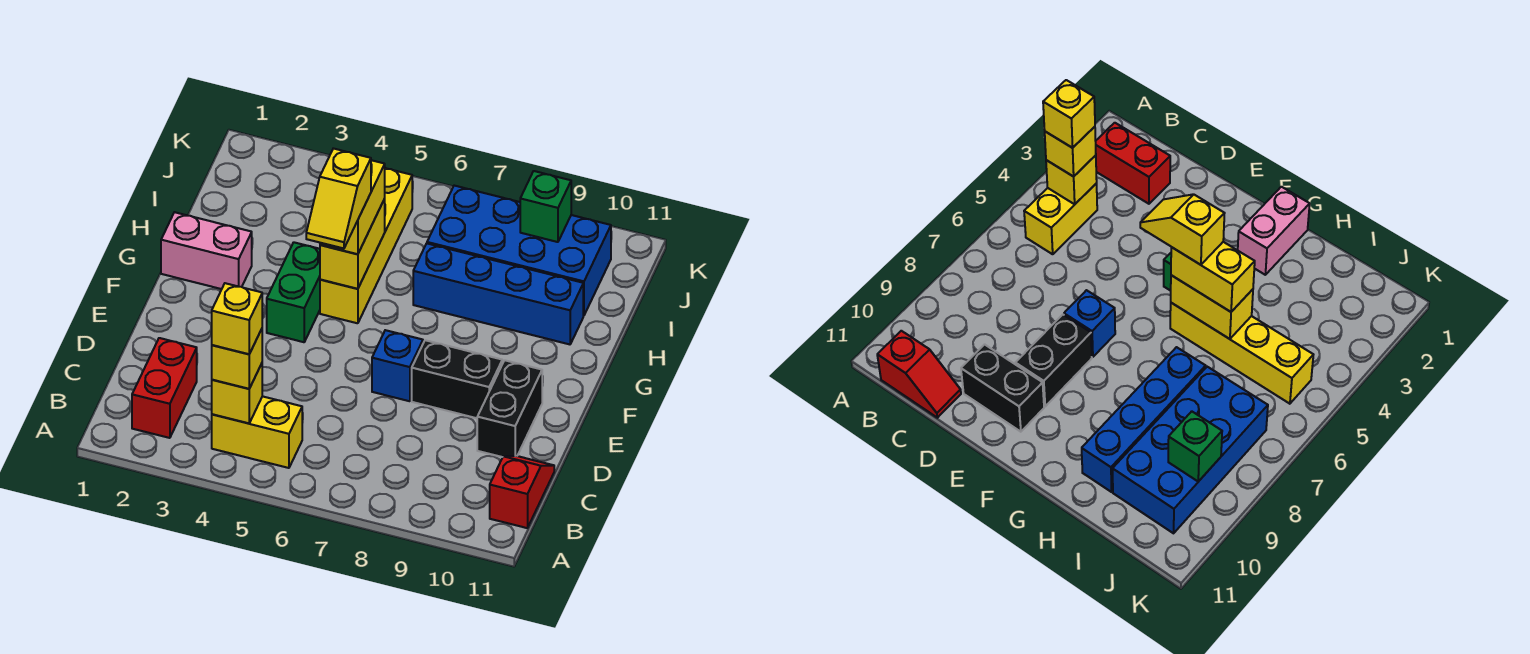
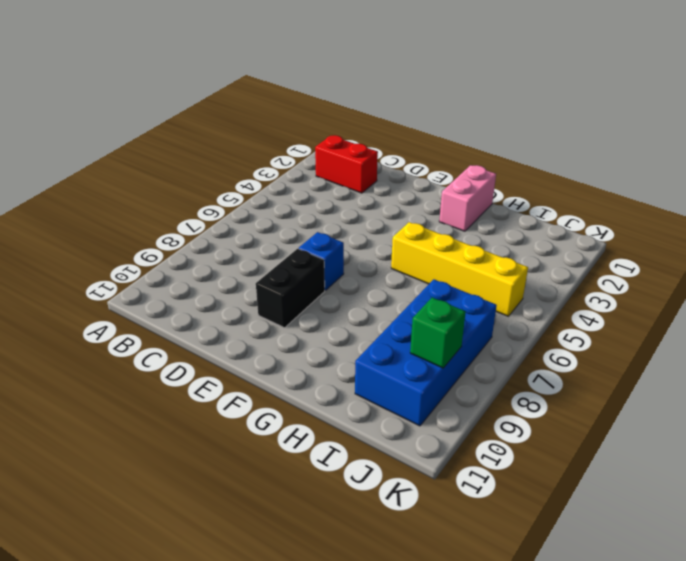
none -> yellow 1x2 brick [212,396,302,468]
none -> red 1x2 slope [490,456,554,528]
none -> black 1x2 brick [477,360,542,457]

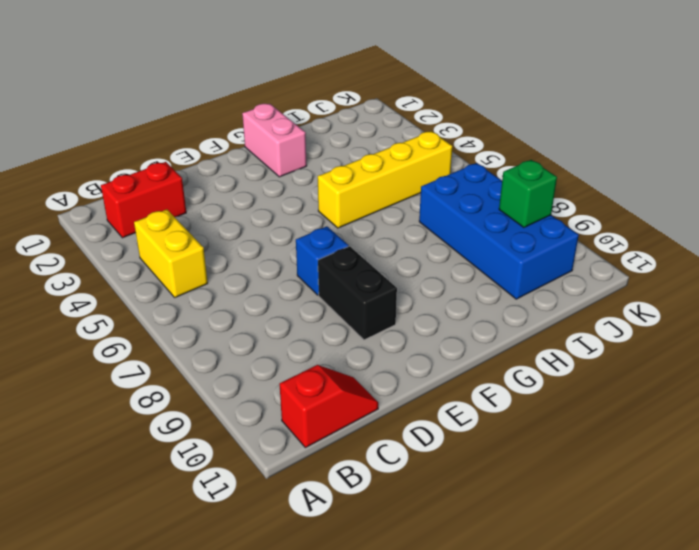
none -> black 1x2 brick [477,360,542,457]
none -> green 1x2 brick [267,242,320,342]
none -> blue 1x4 brick [413,243,583,344]

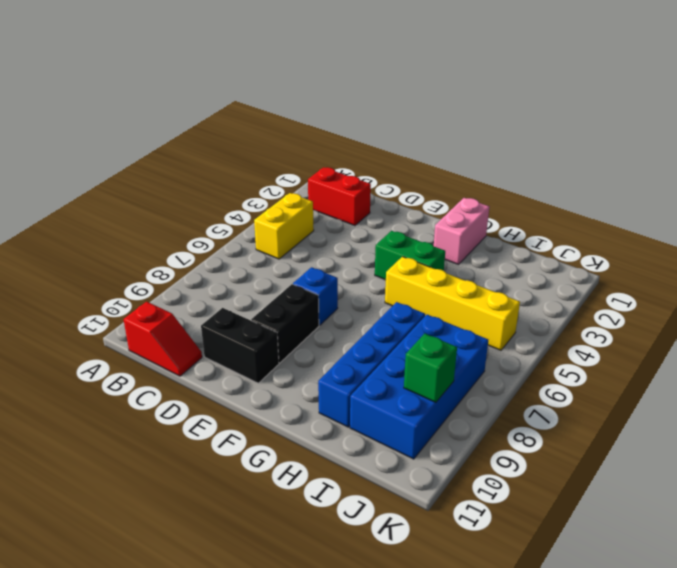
none -> yellow 1x1 brick [212,364,262,423]
none -> yellow 1x2 brick [320,199,385,289]
none -> yellow 1x1 brick [212,329,262,389]

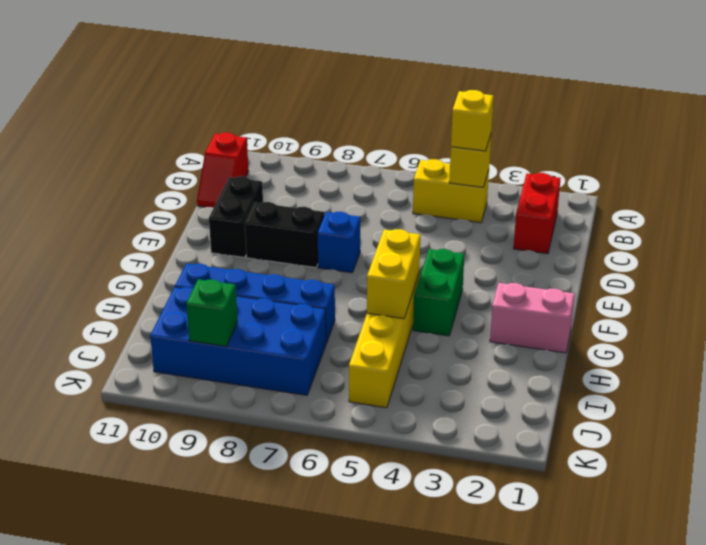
none -> yellow 1x2 brick [320,160,385,254]
none -> yellow 1x1 brick [212,283,262,354]
none -> yellow 1x2 slope [306,148,371,248]

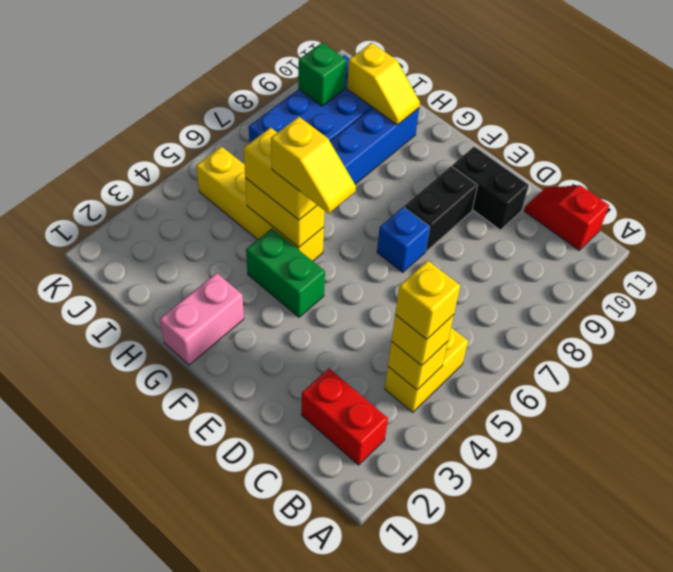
yellow 1x2 slope [347,43,420,125] -> none

